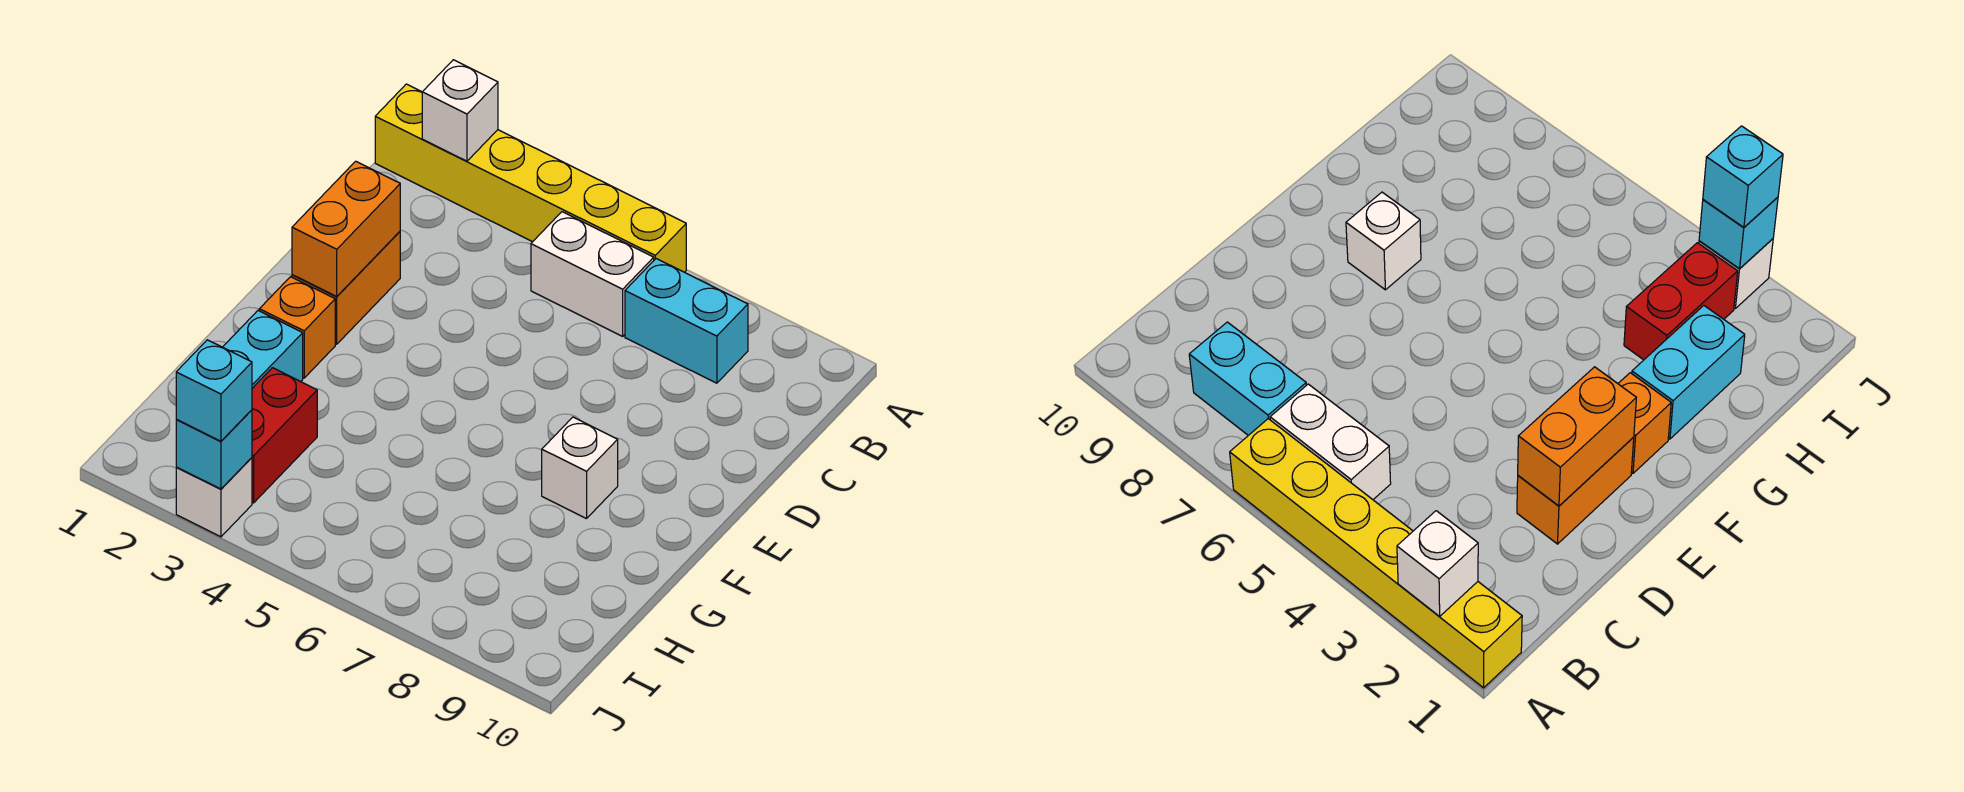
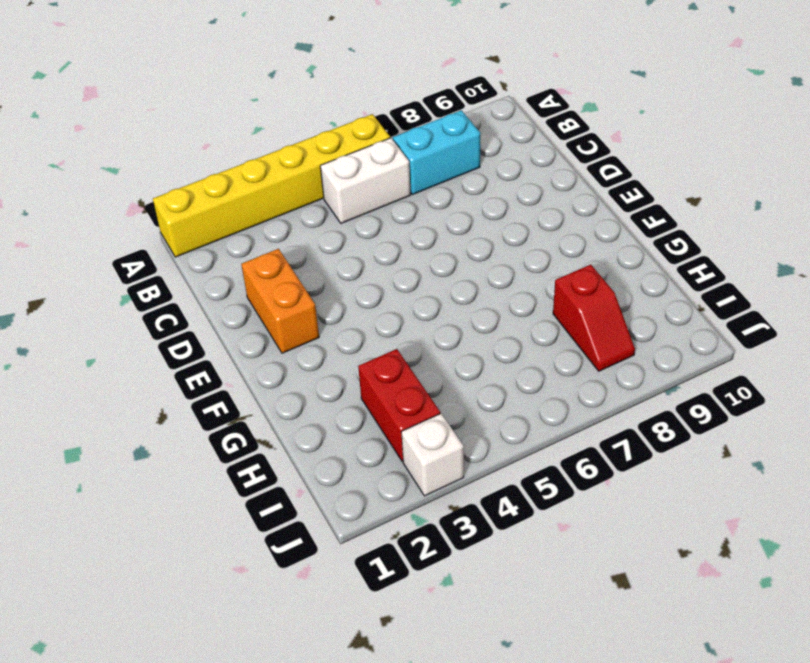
red 1x2 slope [553,265,635,371] -> none
none -> orange 1x1 brick [259,277,335,378]
none -> white 1x1 brick [542,417,618,519]
none -> cyan 1x2 brick [223,311,303,388]

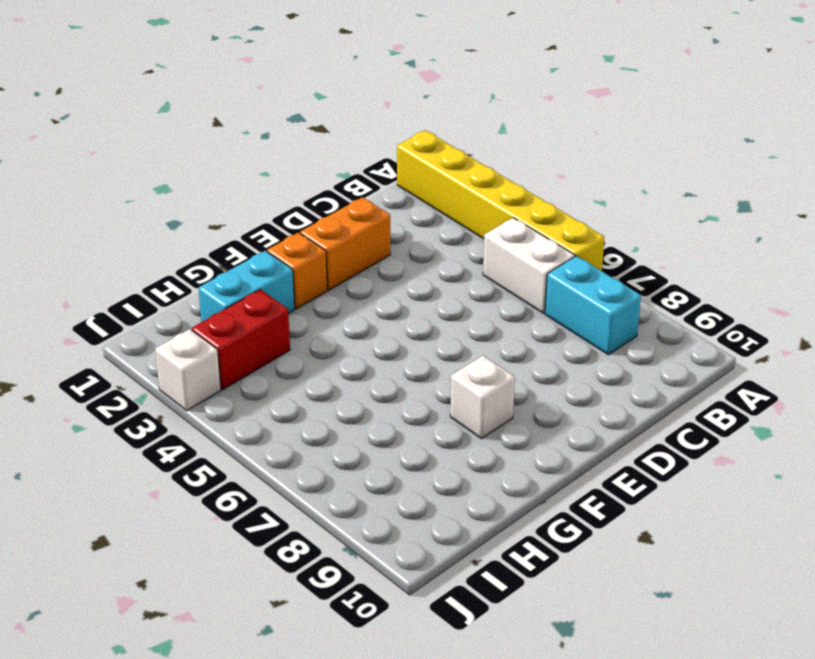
none -> white 1x1 brick [422,60,498,161]
none -> orange 1x2 brick [292,161,400,296]
none -> cyan 1x1 brick [176,410,252,489]

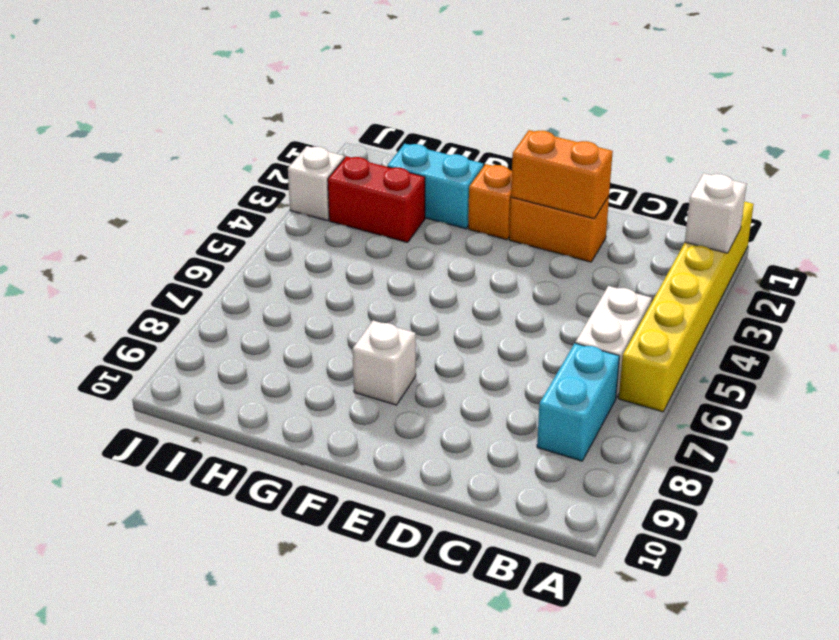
none -> cyan 1x1 brick [176,410,252,489]
none -> cyan 1x1 brick [176,340,252,441]

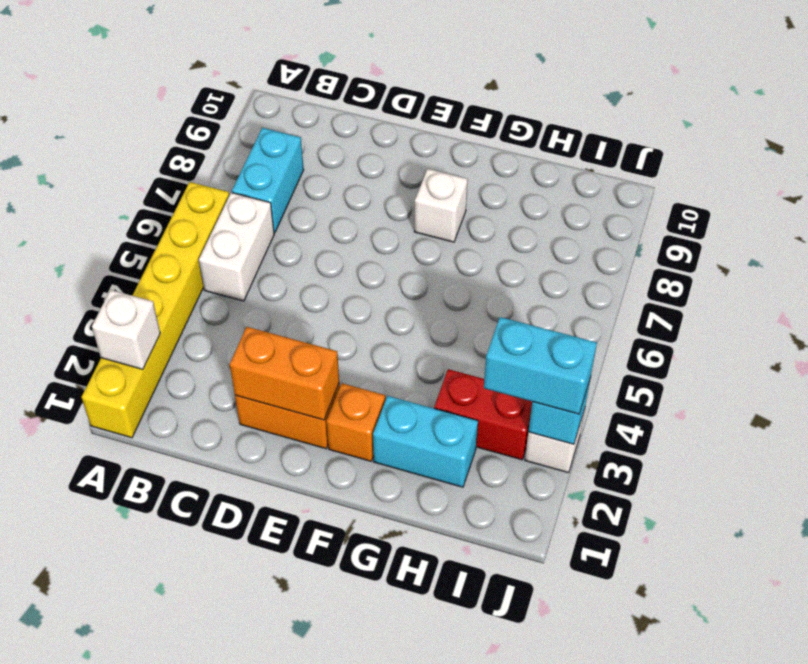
cyan 1x2 brick [484,317,597,414] -> cyan 1x1 brick [176,340,252,441]

